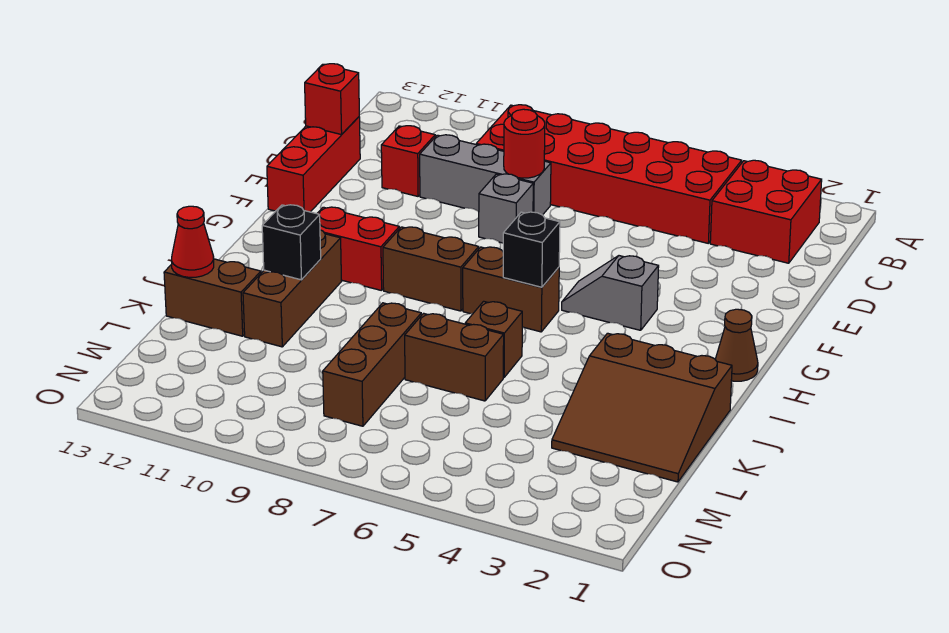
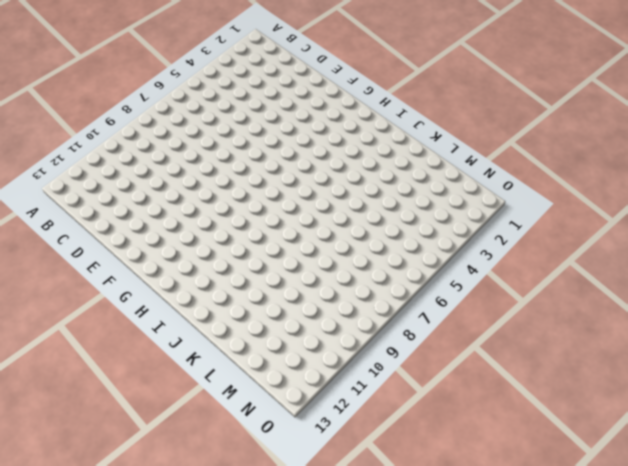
none -> red 2x2 brick [710,160,822,263]
none -> red 2x6 brick [476,105,742,243]
none -> grey 1x3 brick [420,135,551,215]

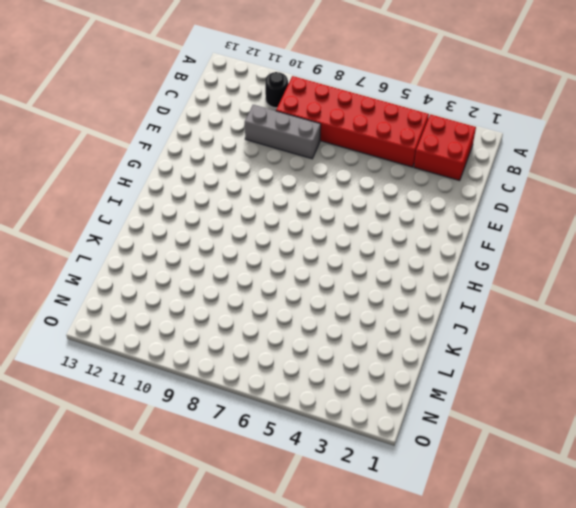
black 1x1 round brick [265,72,288,108] -> none
none -> red 1x1 brick [381,126,435,196]
none -> red 1x3 brick [267,117,360,212]
none -> grey 1x1 brick [479,174,533,243]

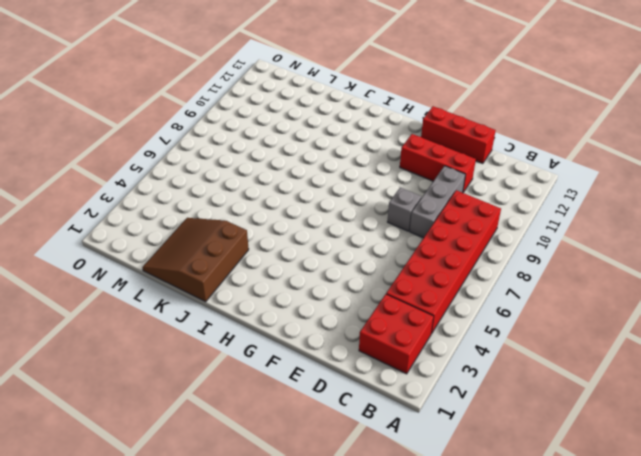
red 1x3 brick [400,134,476,192] -> red 1x1 brick [381,126,435,196]
none -> grey 1x2 slope [562,256,659,330]
none -> brown 1x1 cone [715,309,758,381]
none -> brown 1x2 brick [463,247,559,332]

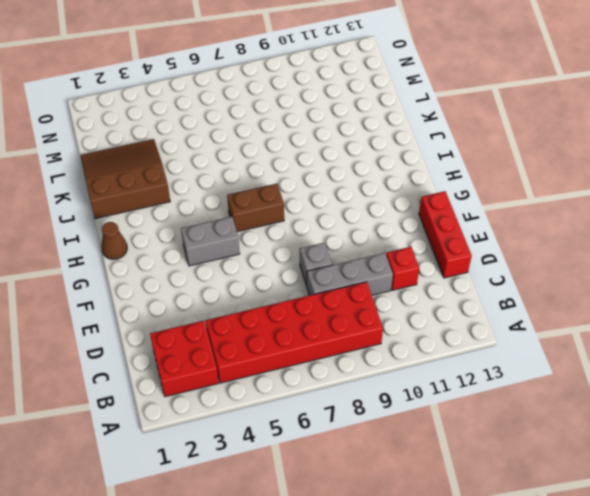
grey 1x2 brick [181,217,240,266] -> grey 1x2 slope [562,256,659,330]
none -> brown 1x2 brick [383,227,479,311]
none -> red 1x2 brick [317,207,399,291]
none -> brown 1x3 brick [243,230,342,347]

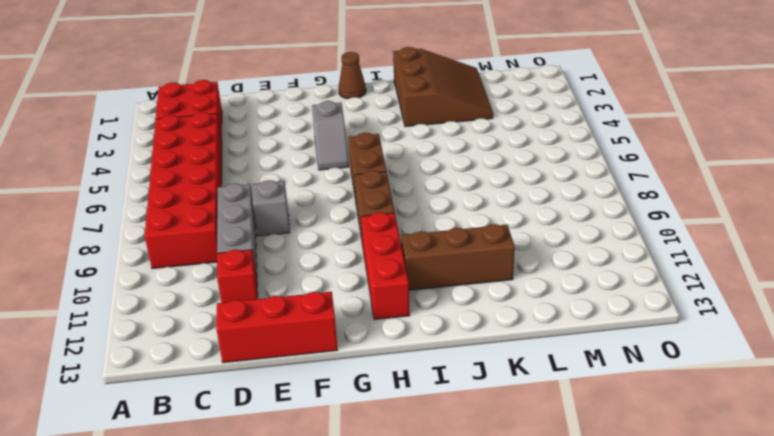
red 1x3 brick [361,212,410,320] -> red 1x2 brick [317,207,399,291]
none -> brown 1x1 brick [465,301,522,378]
none -> brown 1x2 brick [405,313,504,401]
none -> brown 1x3 brick [323,303,421,426]

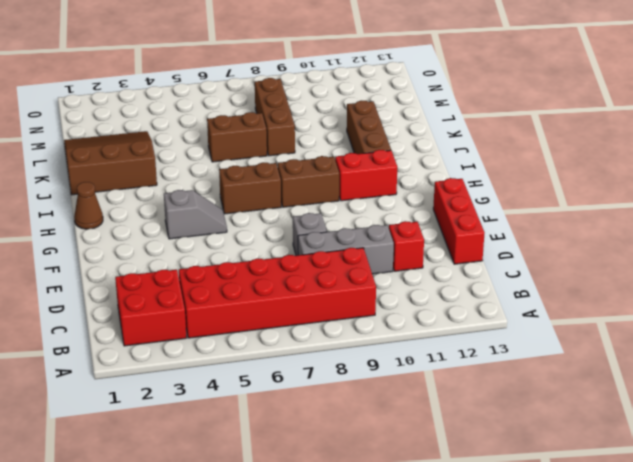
none -> brown 1x1 brick [465,301,522,378]
none -> brown 1x2 brick [164,259,261,336]
none -> red 1x1 round brick [504,109,545,178]

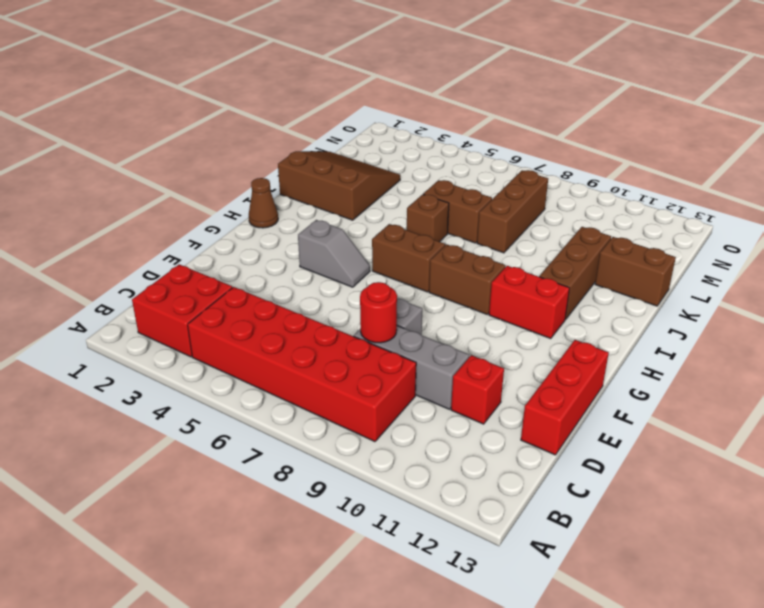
none -> red 1x1 brick [305,64,359,135]
none -> black 1x1 brick [503,212,560,287]
none -> black 1x1 brick [262,205,321,280]

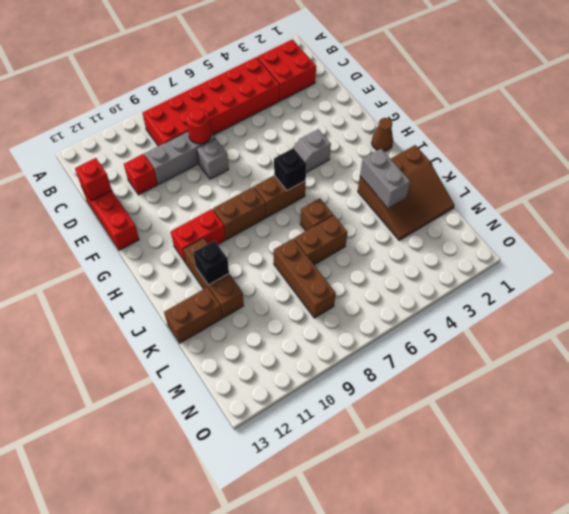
grey 1x2 brick [360,149,410,208] -> none
none -> red 1x1 cone [171,206,214,277]

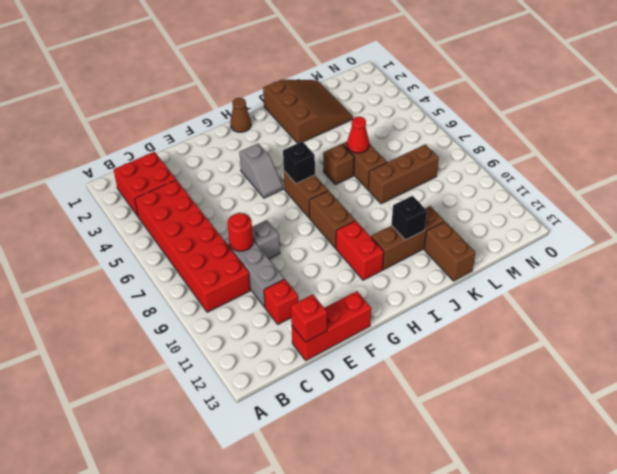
red 1x1 cone [347,117,369,153] -> red 1x1 cone moved to [171,206,214,277]

